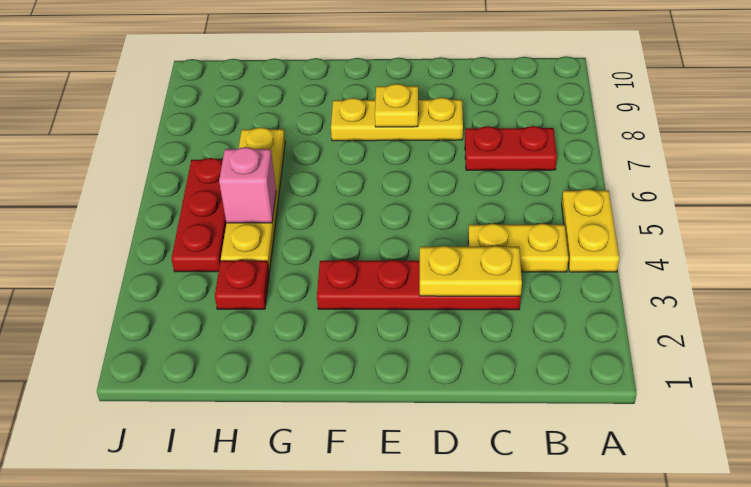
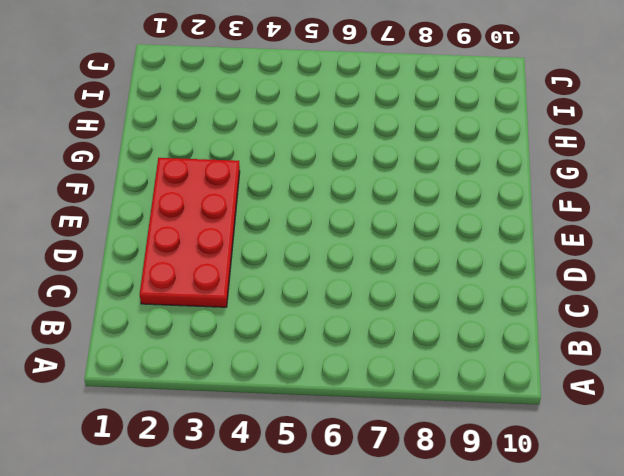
red 2x4 plate [140,158,240,307] -> red 1x4 plate [317,260,521,310]
none -> yellow 1x2 plate [562,189,619,272]
none -> yellow 1x2 plate [468,223,568,272]

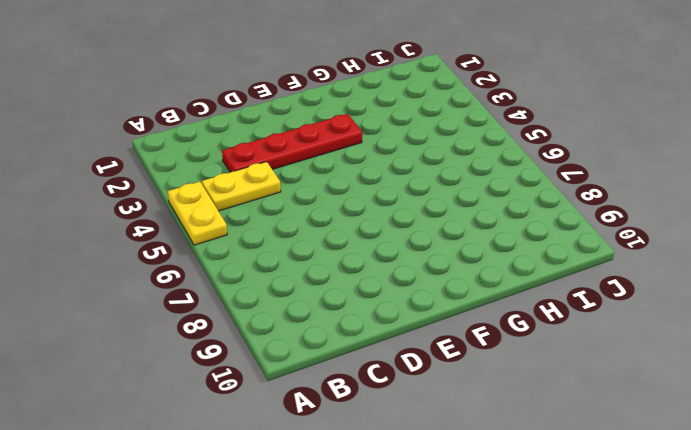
none -> red 1x2 plate [465,126,557,170]
none -> yellow 1x3 plate [331,97,463,141]

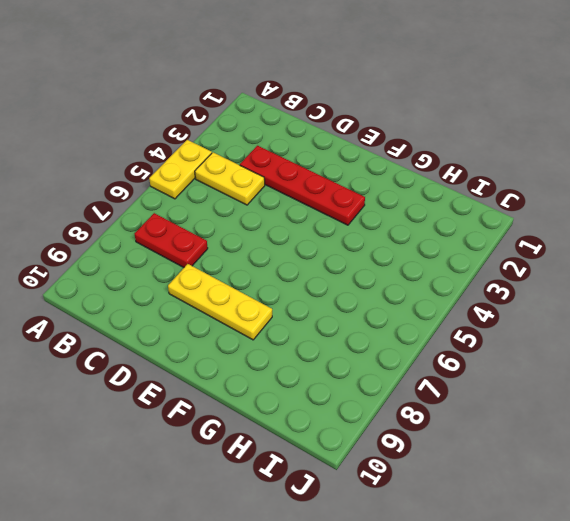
none -> red 1x1 plate [215,260,269,309]
none -> yellow 1x4 plate [221,127,285,272]

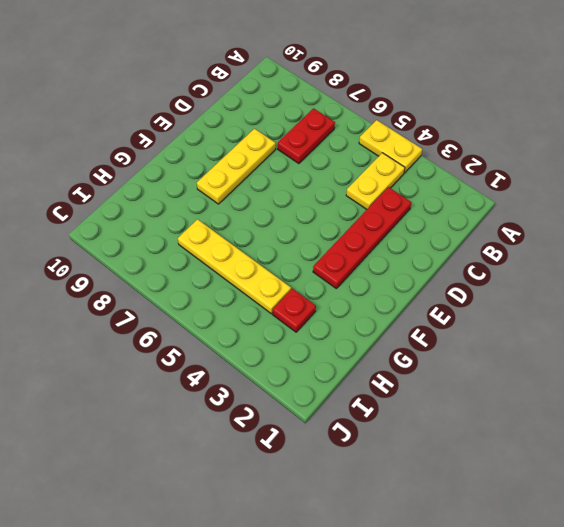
none -> red 1x3 plate [171,158,226,272]
none -> yellow 1x2 plate [420,246,522,296]

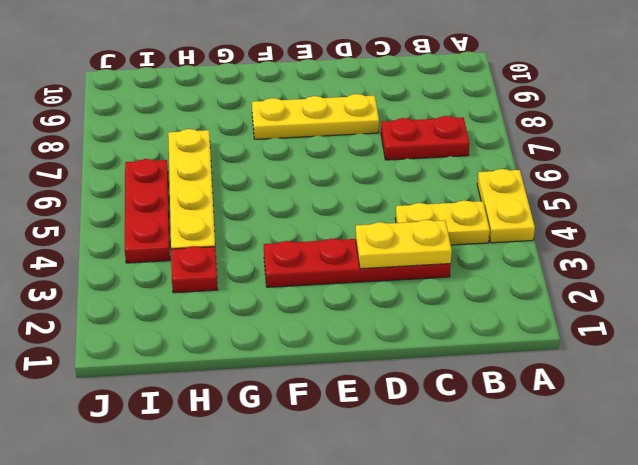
none -> yellow 1x1 plate [375,84,418,127]
none -> pink 1x1 brick [219,147,276,223]

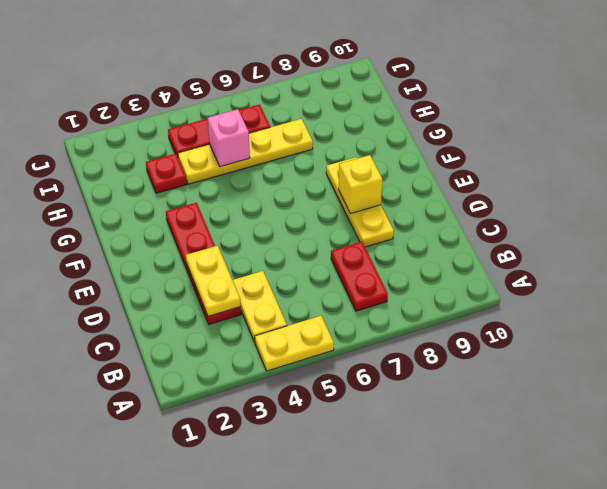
yellow 1x1 brick [339,155,382,214] -> yellow 1x1 plate [375,84,418,127]

